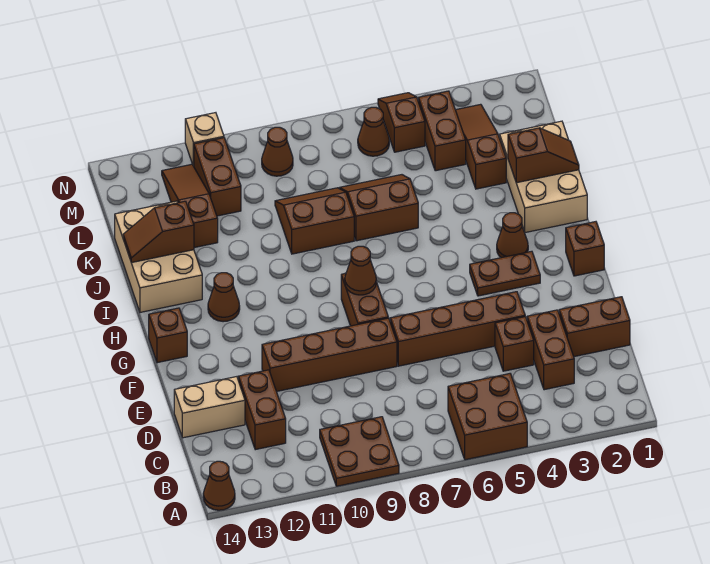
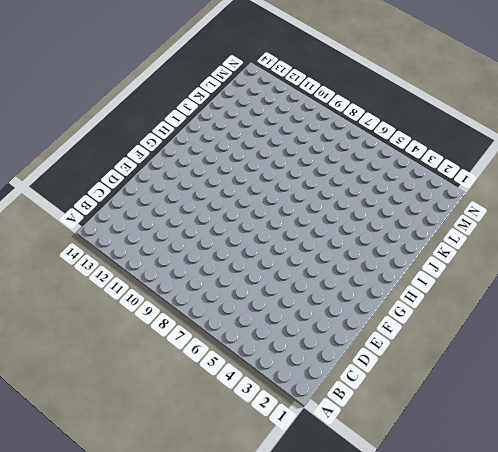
none -> brown 2x2 brick [448,374,527,460]
none -> brown 2x2 plate [320,417,399,486]
none -> brown 1x1 cone [203,461,235,510]
none -> brown 1x2 brick [527,310,574,390]

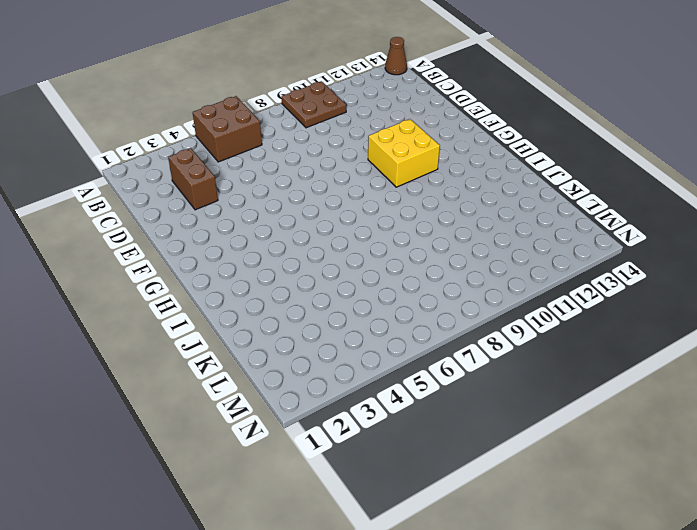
yellow 2x2 brick [368,119,440,187] -> none
none -> brown 1x2 brick [238,370,286,450]
none -> brown 1x2 brick [559,297,630,357]
none -> brown 1x1 brick [495,317,534,371]
none -> tan 1x2 brick [174,377,245,438]

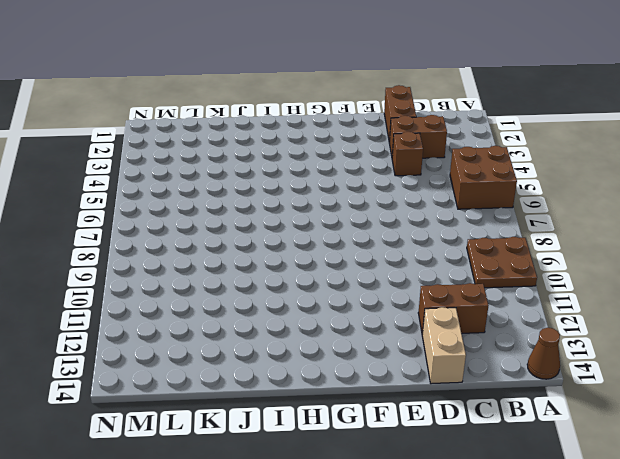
none -> brown 1x4 brick [390,292,525,366]
none -> brown 1x4 brick [262,318,397,391]
none -> brown 1x2 brick [341,273,388,326]
none -> brown 1x1 brick [566,222,604,276]

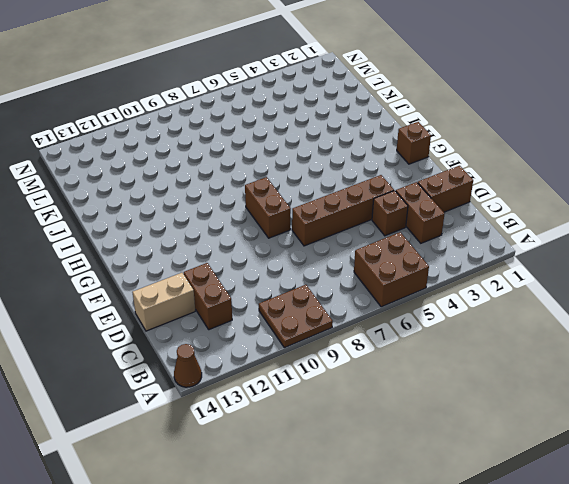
none -> brown 1x4 brick [262,318,397,391]
none -> brown 1x2 plate [470,251,540,296]
none -> brown 1x1 brick [149,308,187,363]
none -> brown 1x1 cone [497,213,528,258]

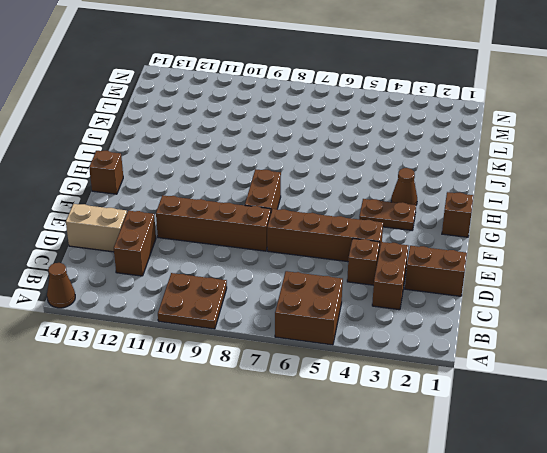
none -> brown 1x1 cone [208,273,240,322]
none -> tan 2x3 brick [500,121,587,233]
none -> tan 2x3 brick [115,201,202,312]
none -> brown 2x2 slope [339,175,418,241]

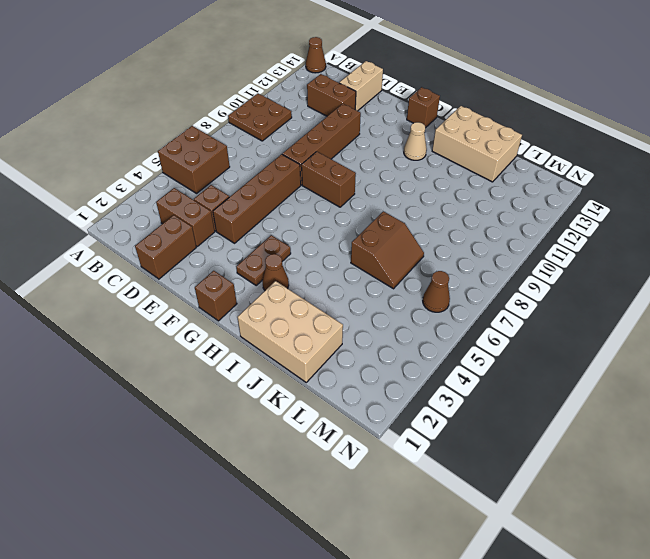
tan 1x1 cone [404,122,427,160] -> brown 1x1 cone [208,273,240,322]
none -> brown 2x2 slope [275,188,354,254]
none -> brown 1x3 slope [456,104,506,189]
none -> brown 1x3 slope [162,164,218,248]
none -> brown 1x2 brick [418,91,466,171]

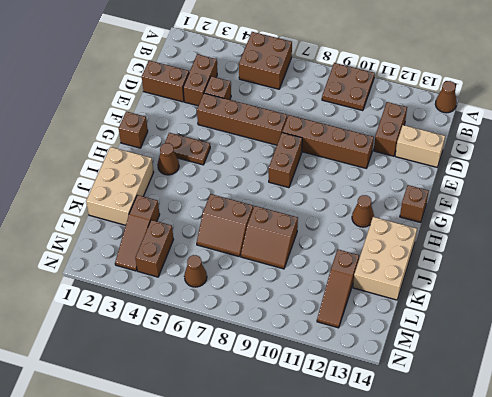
none -> brown 1x2 brick [194,138,241,216]
none -> brown 1x2 slope [378,93,425,152]
none -> brown 1x1 cone [262,127,293,176]
none -> tan 1x1 brick [185,113,224,166]

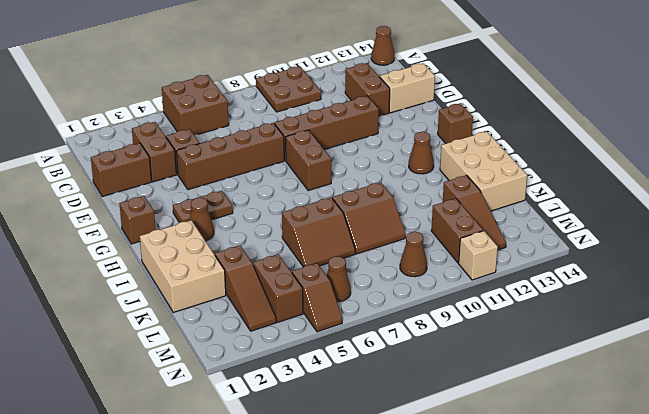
none -> brown 1x1 cone [345,246,376,295]
none -> brown 1x2 slope [508,128,579,183]
none -> brown 1x2 slope [123,201,194,263]

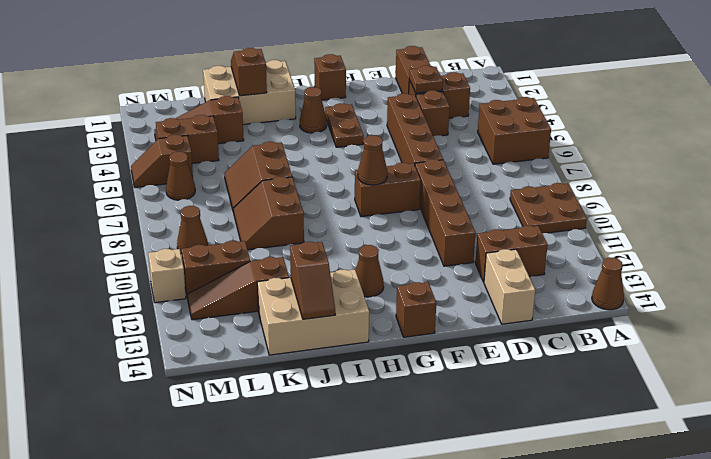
brown 1x1 plate [409,65,443,93] -> none

